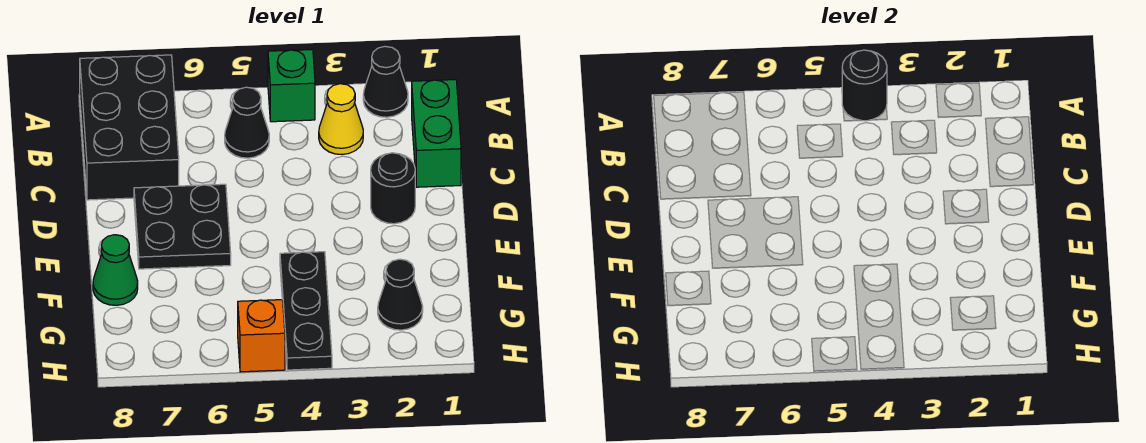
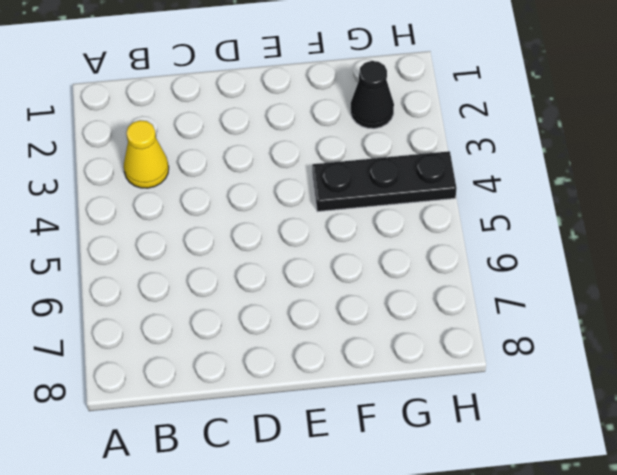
none -> black 1x1 cone [363,46,408,117]
none -> green 1x1 brick [268,49,315,122]
none -> black 2x3 brick [80,55,179,200]

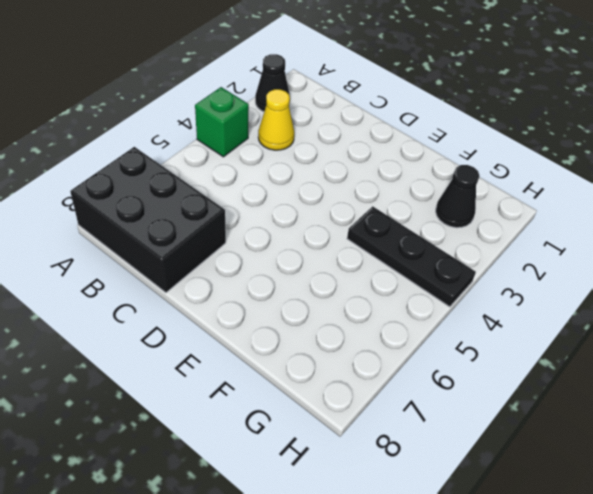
none -> green 1x2 brick [412,80,461,187]
none -> black 1x1 cone [225,87,269,158]
none -> black 1x1 round brick [371,153,415,224]

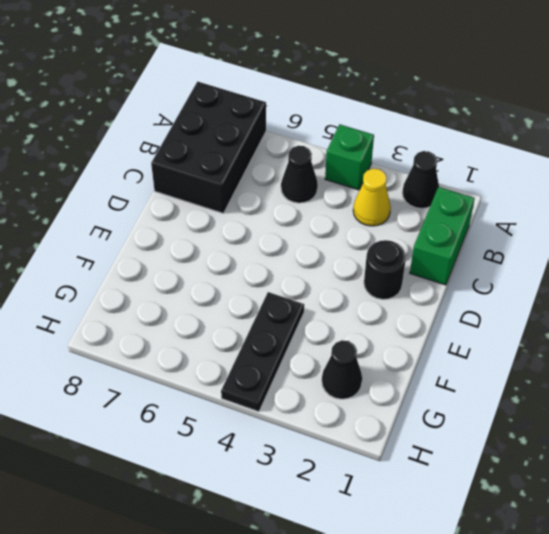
none -> black 2x2 plate [134,184,231,269]
none -> green 1x1 cone [93,235,138,305]
none -> orange 1x1 brick [238,300,285,372]

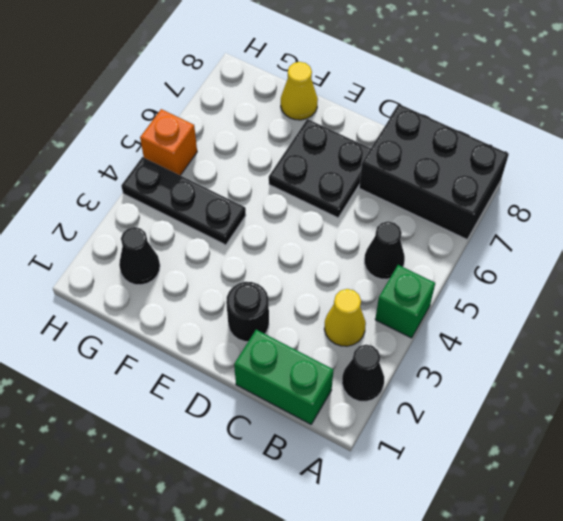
yellow 1x1 cone [281,62,318,120] -> green 1x1 cone [93,235,138,305]
none -> black 1x1 round brick [842,50,887,121]

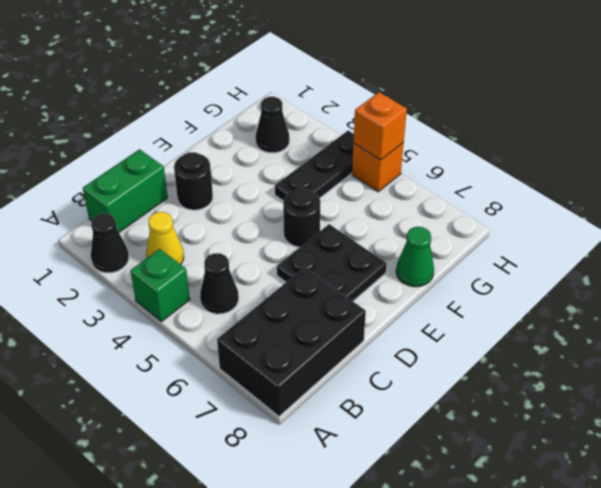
black 1x1 round brick [283,188,320,247] -> black 1x1 round brick moved to [842,50,887,121]
orange 1x1 brick [353,92,407,160] -> none

